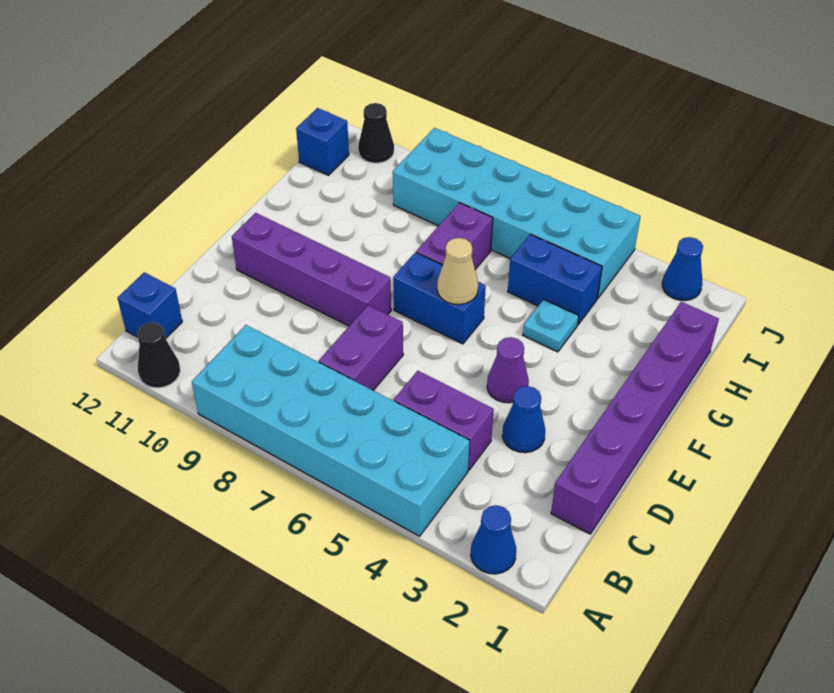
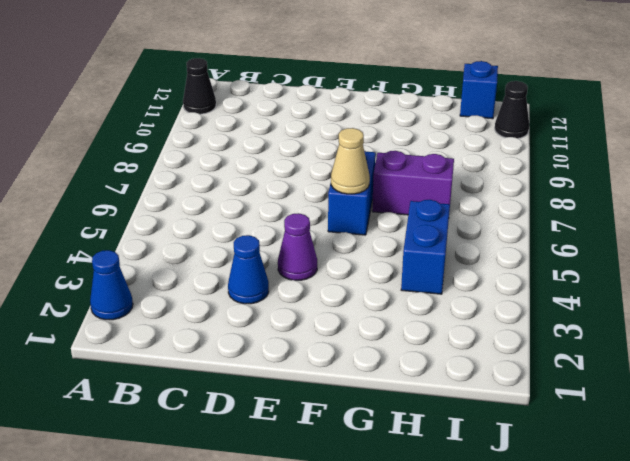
none -> cyan 2x6 brick [192,325,469,536]
none -> blue 1x1 brick [117,272,182,339]
none -> purple 1x6 brick [551,302,719,534]

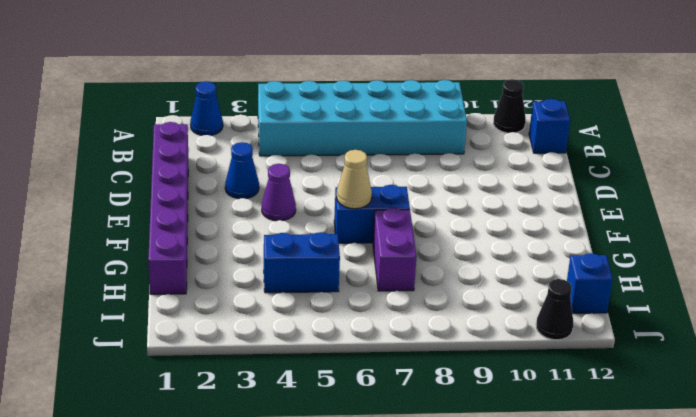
none -> purple 1x2 brick [394,371,494,470]
none -> purple 1x2 brick [319,305,403,390]
none -> purple 1x4 brick [232,213,391,326]

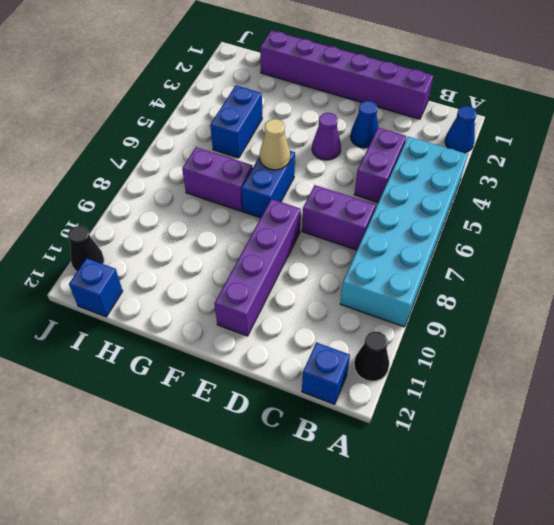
none -> cyan 1x1 plate [523,300,579,352]
none -> cyan 2x6 brick [393,128,641,298]
none -> blue 1x1 cone [662,237,703,301]

